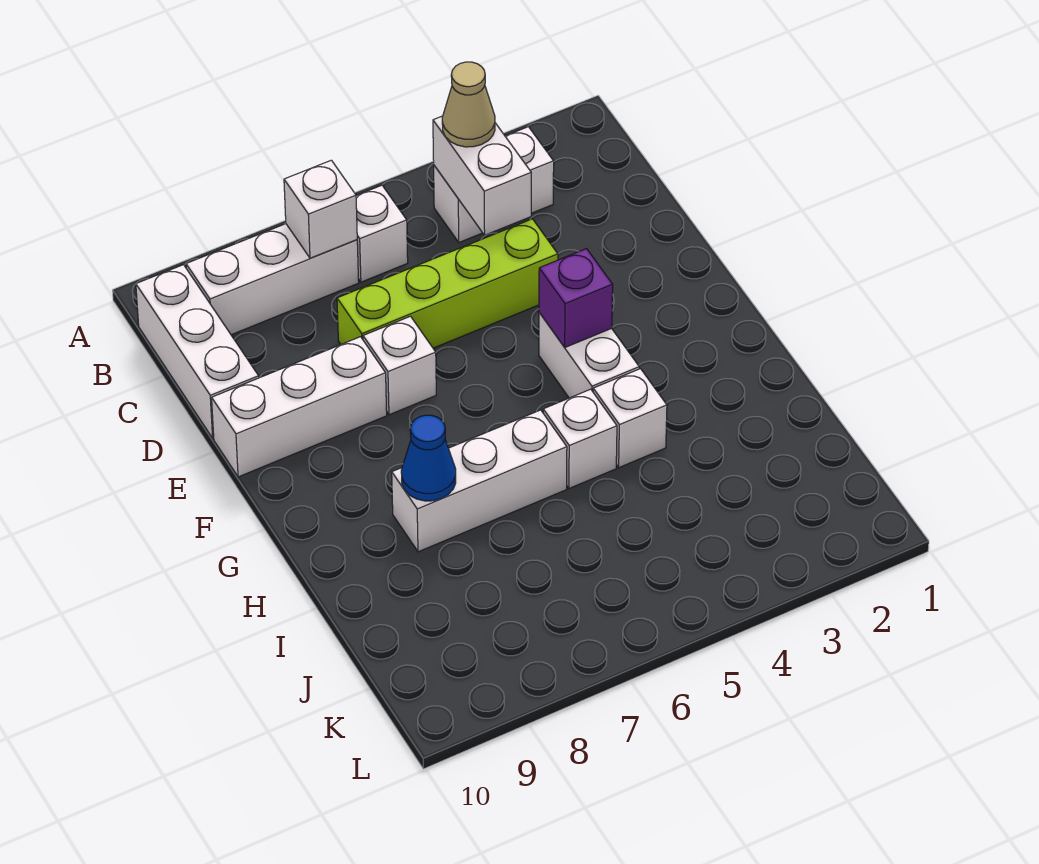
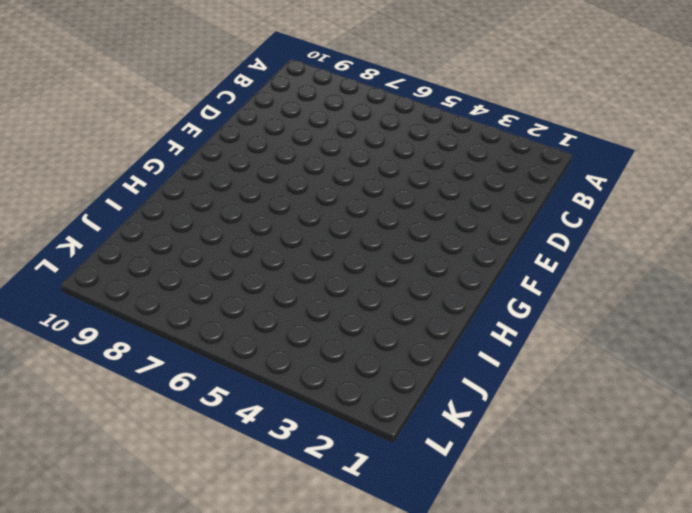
none -> white 1x2 brick [434,127,554,242]
none -> white 1x1 brick [356,185,408,282]
none -> white 1x3 brick [186,224,359,335]

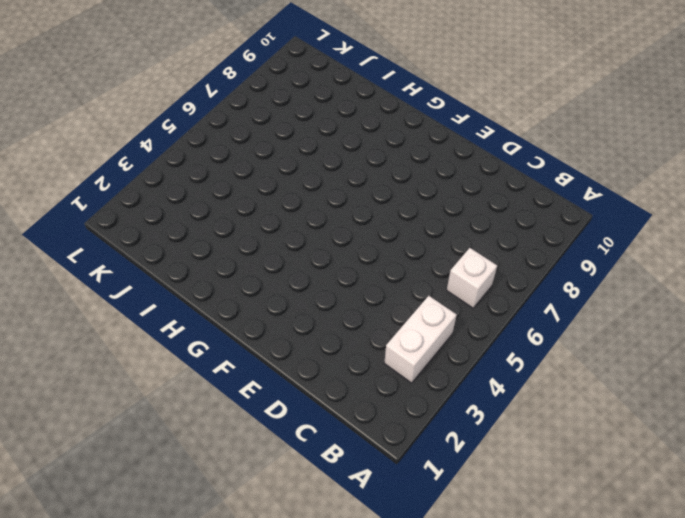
none -> white 1x3 brick [186,224,359,335]
none -> white 1x3 brick [136,265,259,438]
none -> lime 1x4 brick [337,219,558,348]

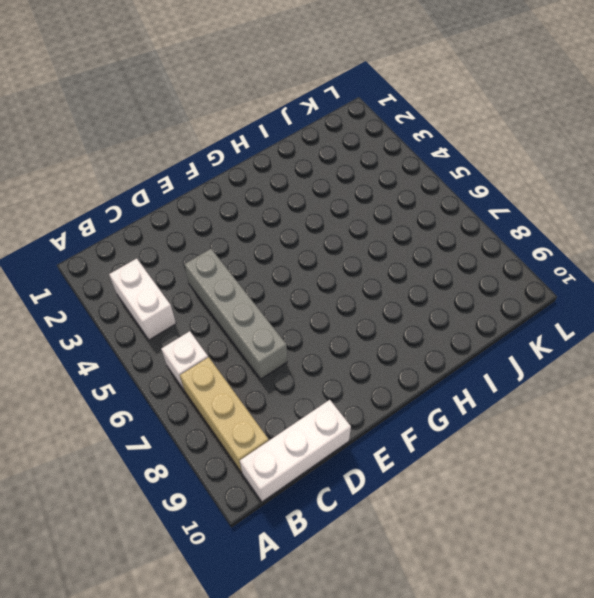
tan 1x3 brick [180,357,269,472] -> white 1x3 brick [186,224,359,335]
grey 1x4 brick [184,249,287,379] -> lime 1x4 brick [337,219,558,348]
none -> white 1x1 brick [363,316,436,415]
none -> white 1x3 brick [212,337,387,477]
none -> white 1x2 brick [539,313,639,398]

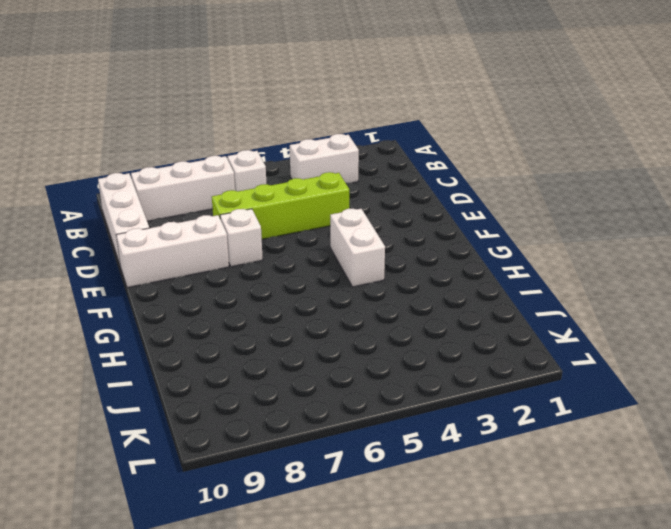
none -> white 1x1 brick [593,369,667,467]
none -> white 1x1 brick [543,389,617,488]
none -> white 1x3 brick [392,410,567,552]

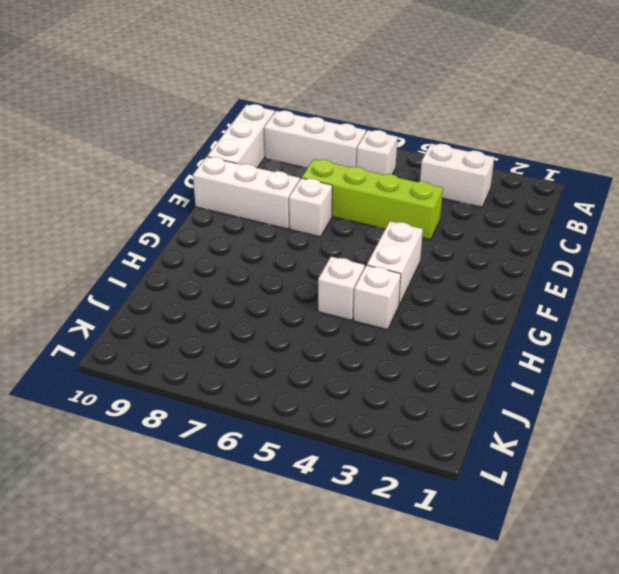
none -> white 1x3 brick [392,410,567,552]
none -> white 1x2 brick [433,116,531,235]
none -> white 1x1 brick [284,160,357,258]

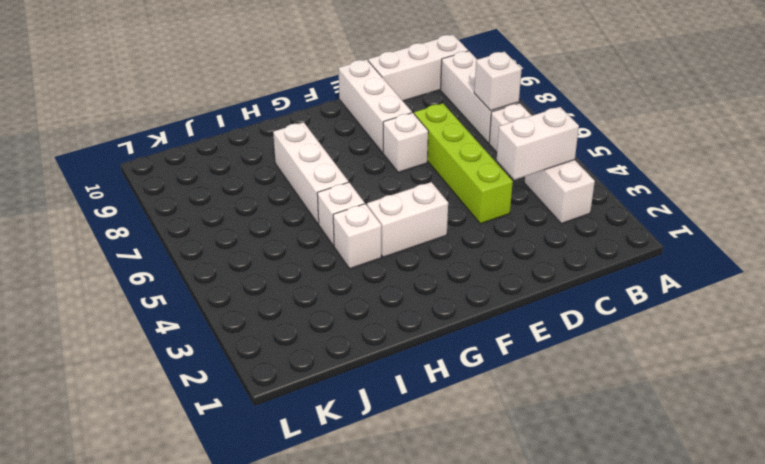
none -> purple 1x1 brick [539,249,613,347]
none -> blue 1x1 cone [401,415,456,501]
none -> tan 1x1 cone [442,62,495,147]

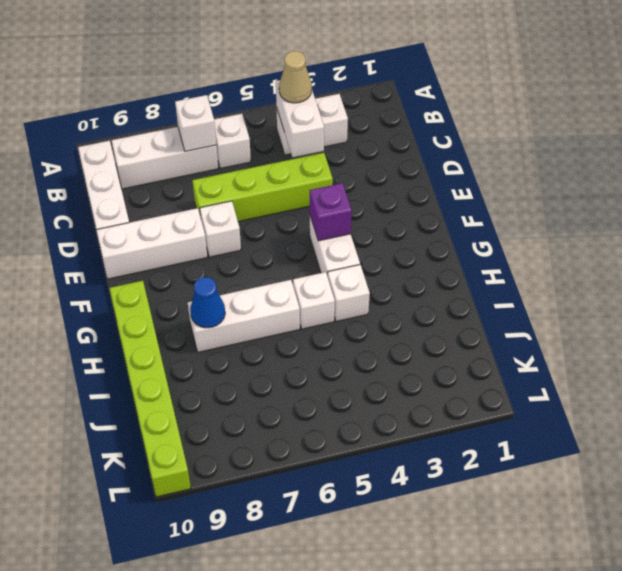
lime 1x6 brick [110,281,191,497] -> none

